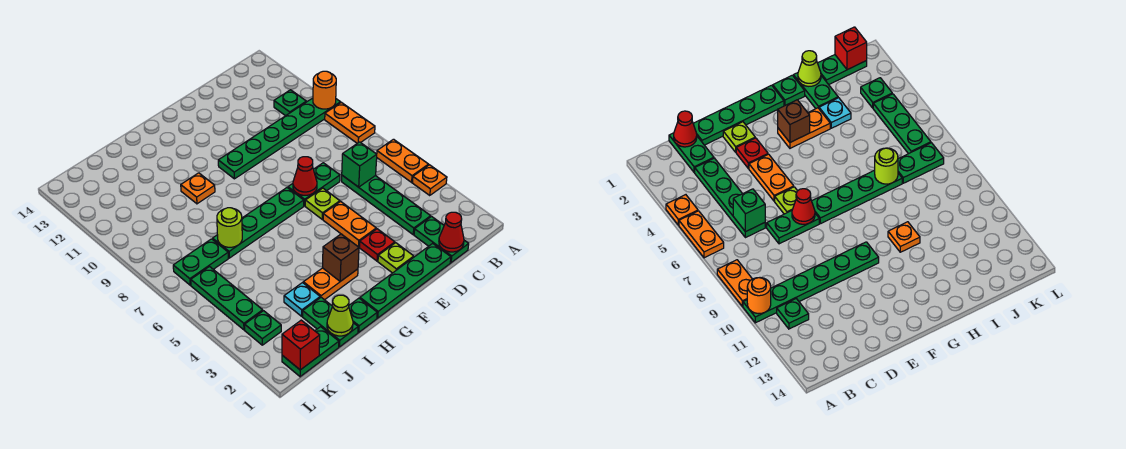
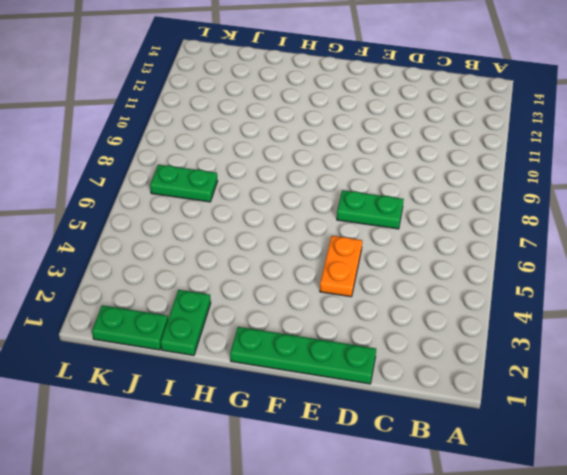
none -> orange 1x1 plate [412,165,447,196]
none -> orange 1x2 plate [377,139,429,182]
none -> orange 1x2 plate [325,102,375,143]
none -> green 1x6 plate [218,98,341,179]

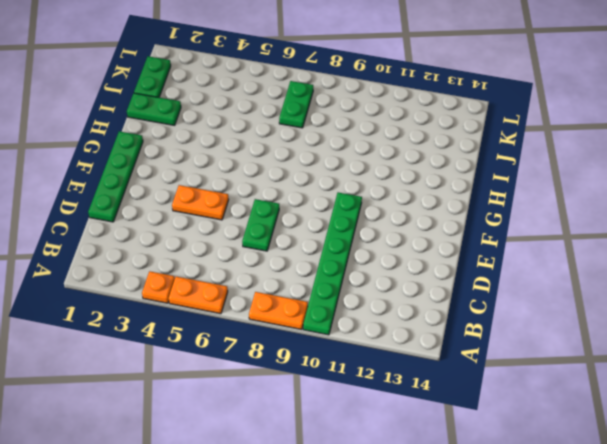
none -> green 1x1 plate [274,90,306,116]
none -> green 1x2 plate [414,217,469,263]
none -> green 1x4 plate [342,175,431,234]
none -> lime 1x1 plate [378,243,414,273]

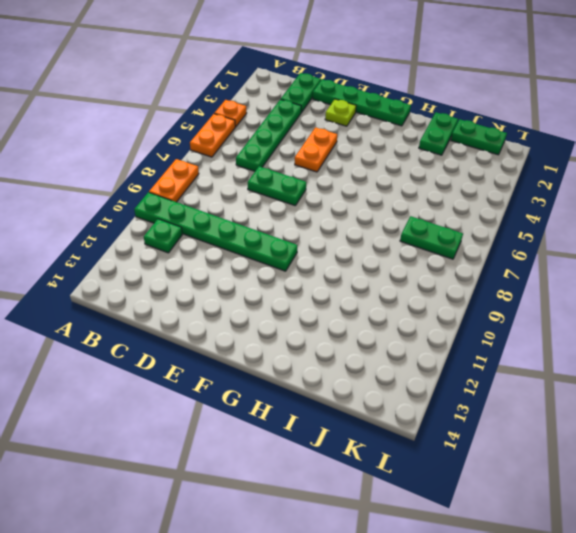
none -> red 1x1 plate [359,229,395,261]
none -> lime 1x1 plate [305,188,340,219]
none -> green 1x4 plate [213,188,304,258]
none -> orange 1x2 plate [303,268,358,300]

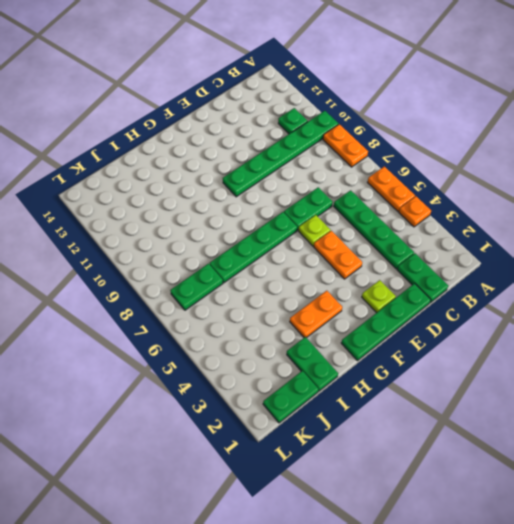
none -> red 1x1 plate [359,229,395,261]
none -> green 1x1 plate [349,298,377,332]
none -> orange 1x1 plate [181,173,215,204]
none -> cyan 1x1 plate [284,283,320,316]

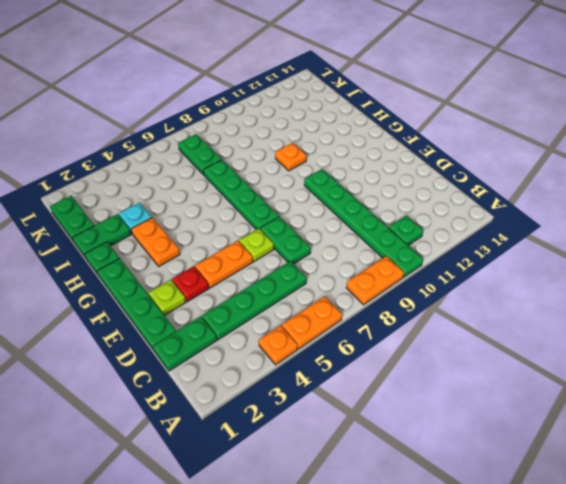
none -> green 1x1 plate [245,311,281,345]
none -> green 1x3 plate [191,267,263,330]
none -> orange 1x1 round brick [313,71,336,109]
none -> red 1x1 cone [439,212,464,252]

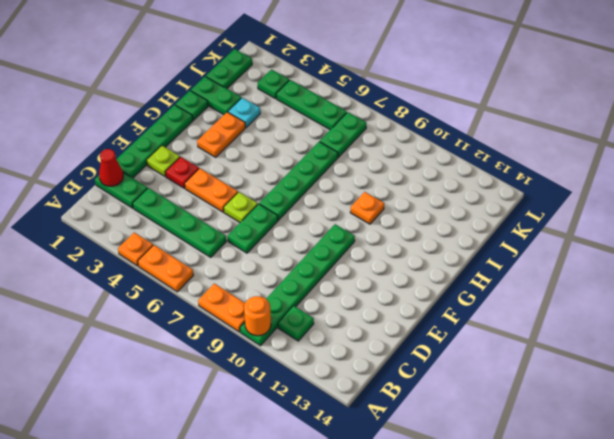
none -> green 1x1 brick [342,142,377,187]
none -> red 1x1 cone [293,157,317,195]
none -> brown 1x1 brick [322,234,359,281]
none -> lime 1x1 cone [327,295,353,336]

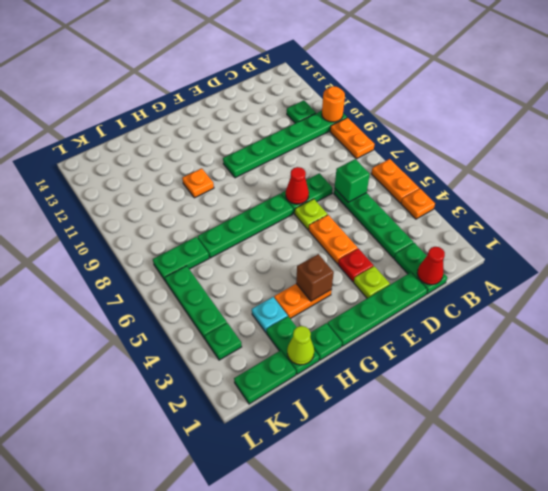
none -> lime 1x1 round brick [217,208,242,247]
none -> red 1x1 brick [282,320,320,370]

